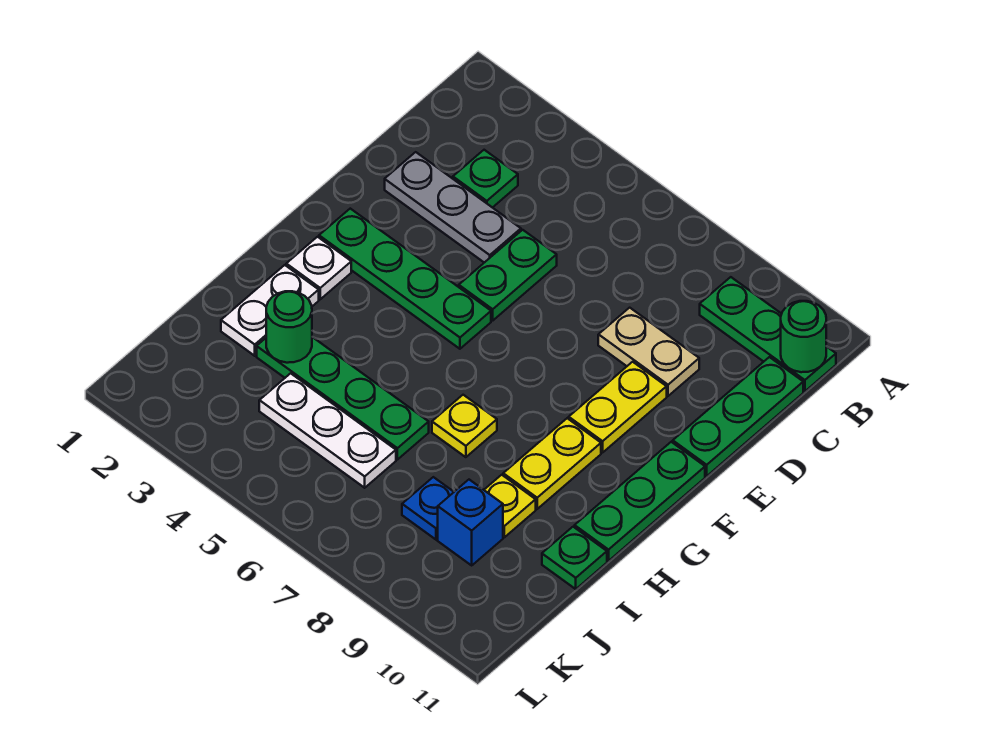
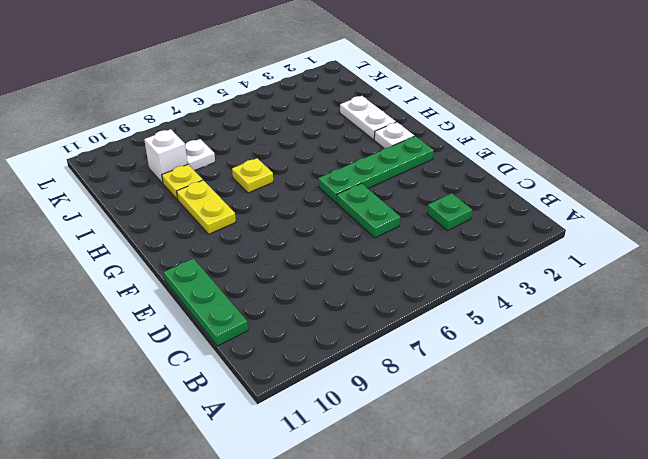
white 1x1 plate [185,139,215,171] -> blue 1x1 plate [402,477,454,540]
white 1x1 brick [144,129,187,183] -> blue 1x1 brick [438,480,503,565]
none -> green 1x3 plate [700,277,836,391]
none -> grey 1x3 plate [385,152,521,263]
none -> tan 1x2 plate [598,308,699,396]

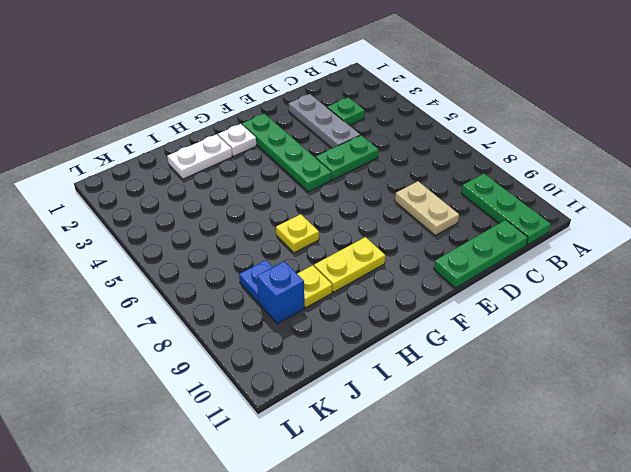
none -> yellow 1x2 plate [569,362,667,452]
none -> green 1x3 plate [575,442,705,561]
none -> green 1x4 plate [257,337,429,460]

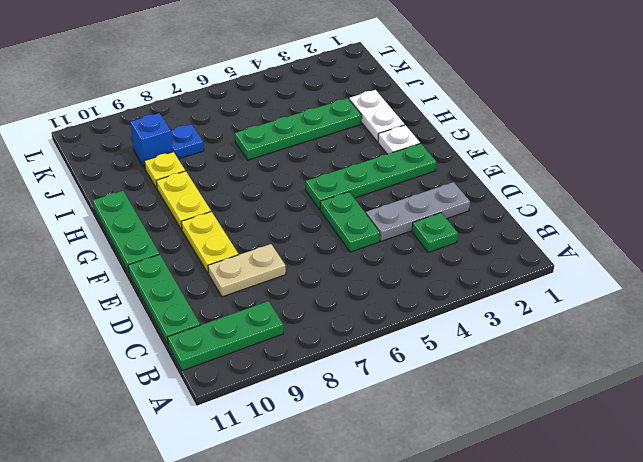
none -> yellow 1x1 plate [432,395,497,457]
none -> green 1x1 plate [542,527,607,589]
none -> white 1x3 plate [259,373,396,488]

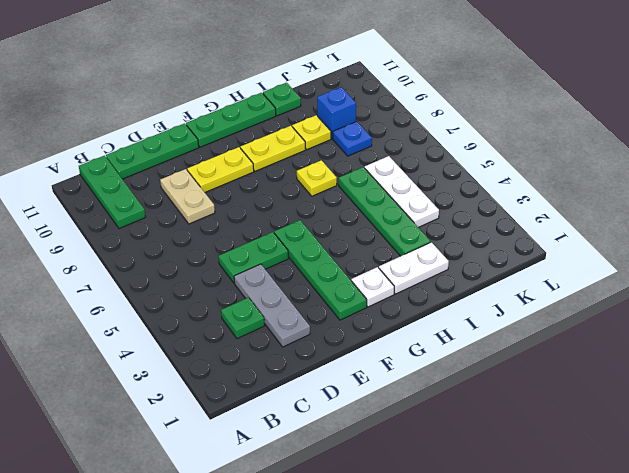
none -> green 1x1 round brick [781,301,826,372]
none -> green 1x1 round brick [266,291,312,363]

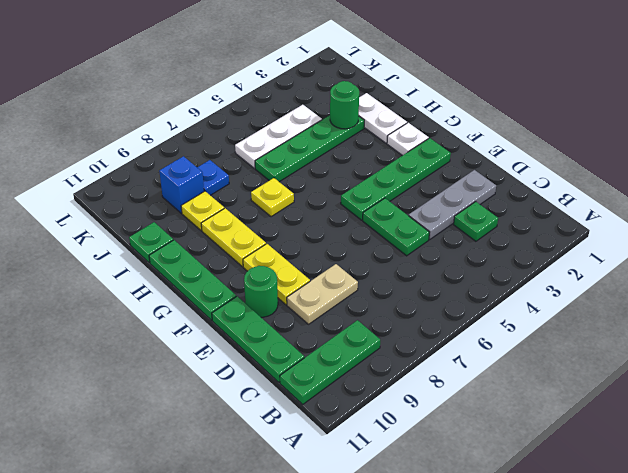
green 1x1 round brick [244,266,278,317] -> green 1x1 round brick moved to [781,301,826,372]

